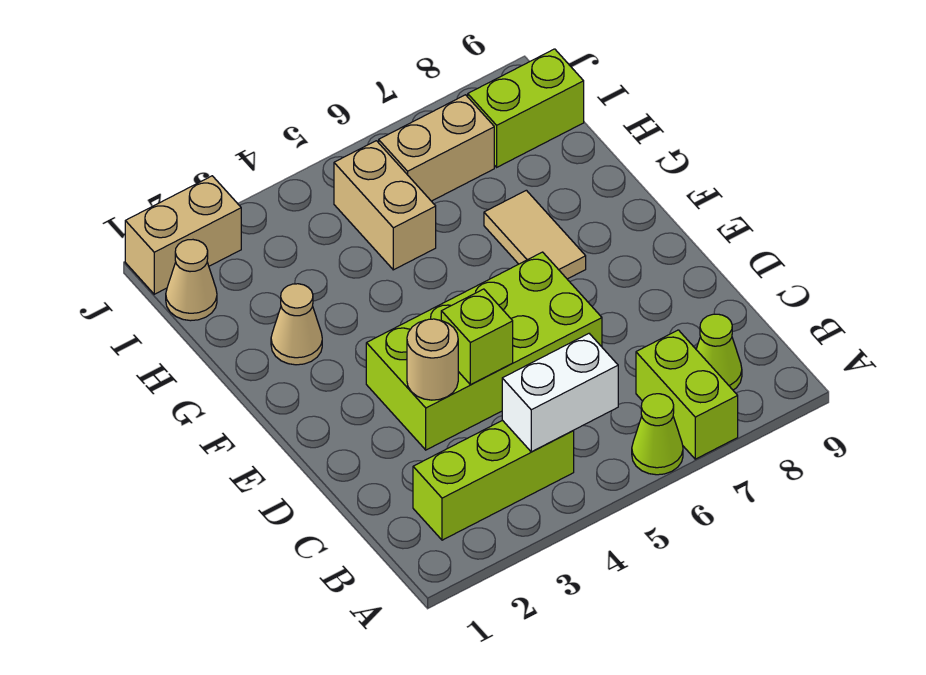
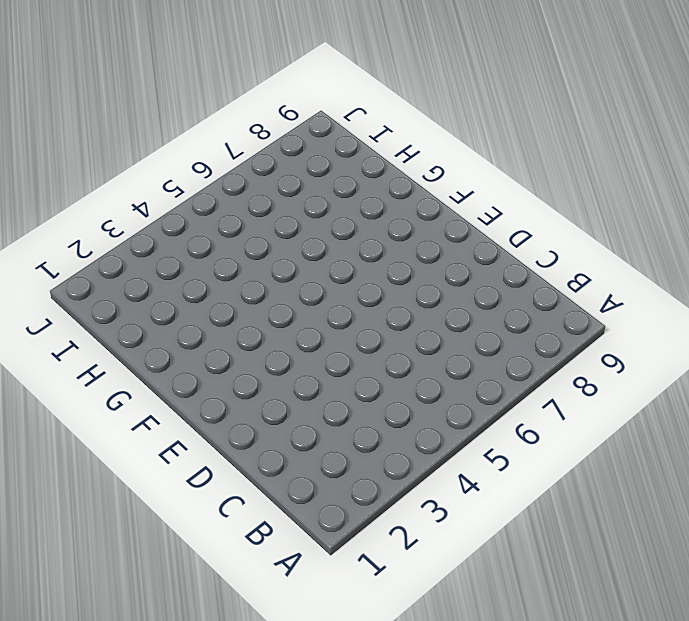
none -> lime 1x1 cone [632,394,683,475]
none -> lime 1x2 brick [636,330,738,459]
none -> lime 1x3 brick [413,420,574,540]

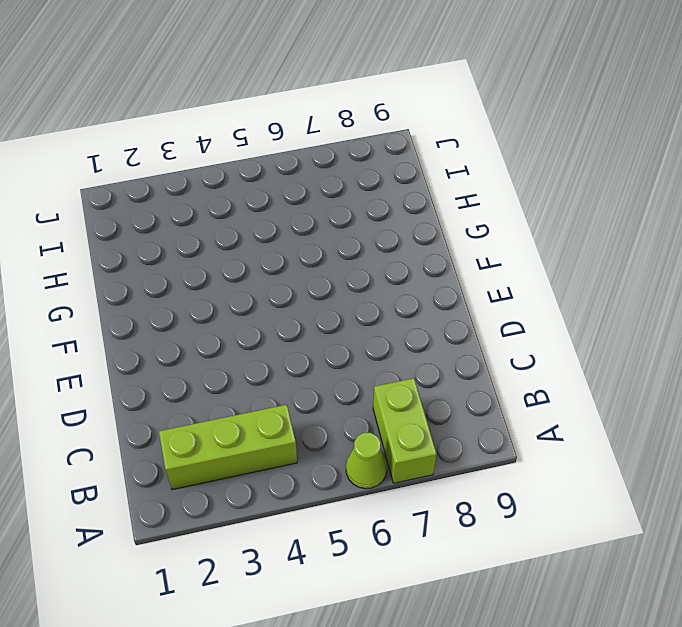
none -> lime 1x1 cone [696,314,742,390]
none -> lime 2x4 brick [366,252,602,450]
none -> tan 1x2 tile [484,190,586,279]

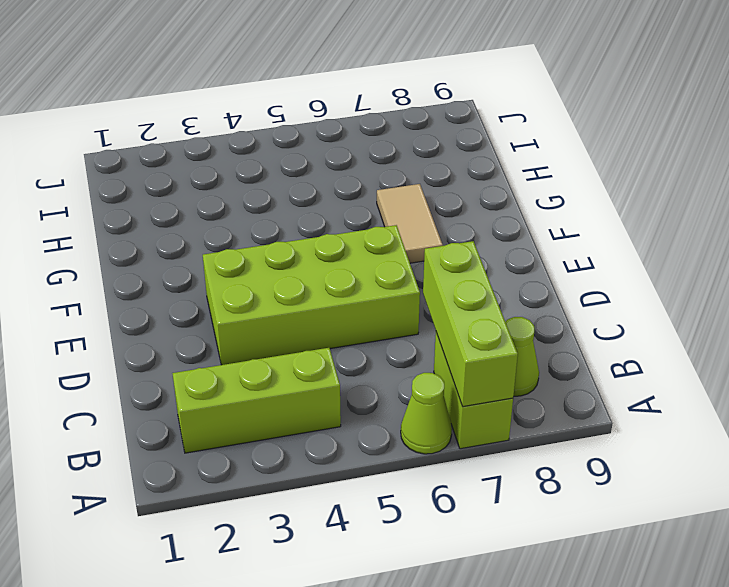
lime 1x3 brick [423,241,518,407] -> none
none -> tan 1x1 cone [271,284,322,365]
none -> tan 1x2 brick [334,141,436,270]
none -> tan 1x1 cone [166,240,217,321]

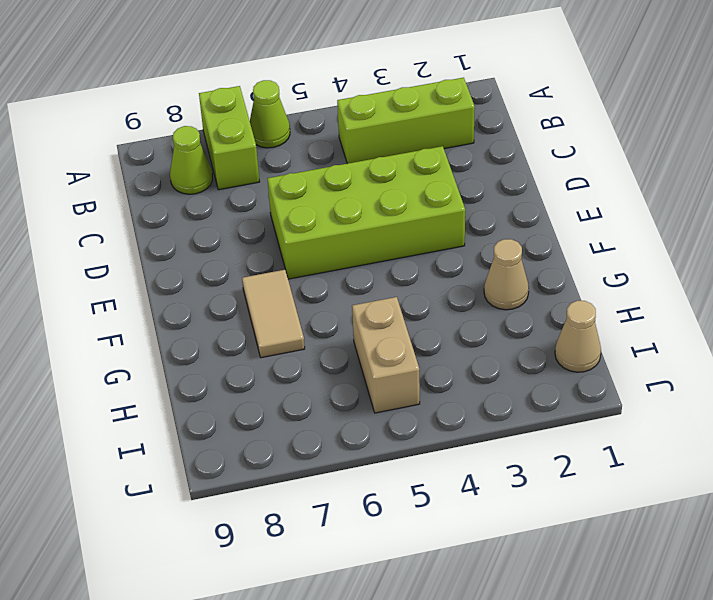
none -> tan 1x2 brick [379,95,494,201]
none -> lime 1x2 brick [468,49,584,167]
none -> tan 1x2 brick [125,176,241,294]

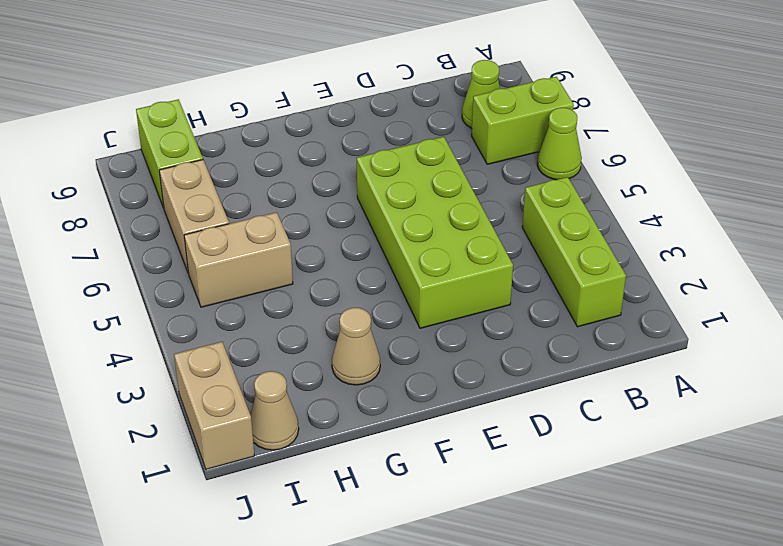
none -> tan 1x2 tile [484,190,586,279]
none -> white 1x2 brick [502,334,618,452]
none -> tan 1x1 round brick [407,319,458,400]

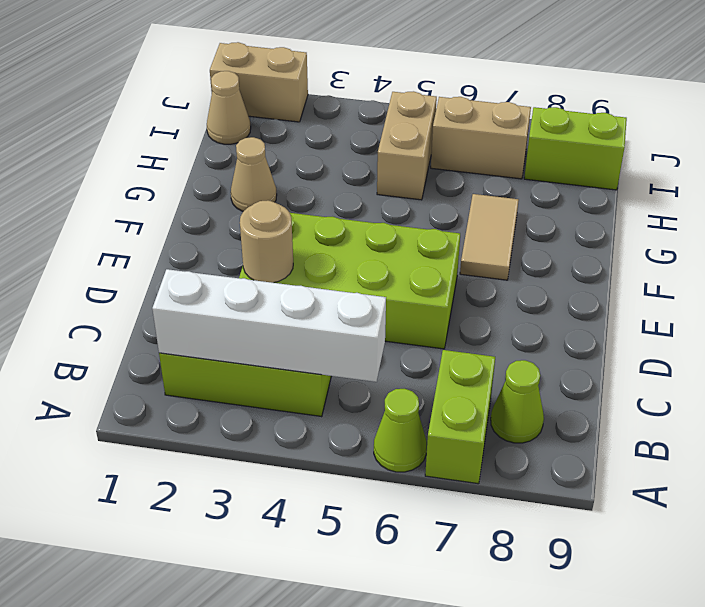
white 1x4 brick [152,269,386,382] -> white 1x2 brick [502,334,618,452]
none -> lime 1x1 brick [441,289,513,385]

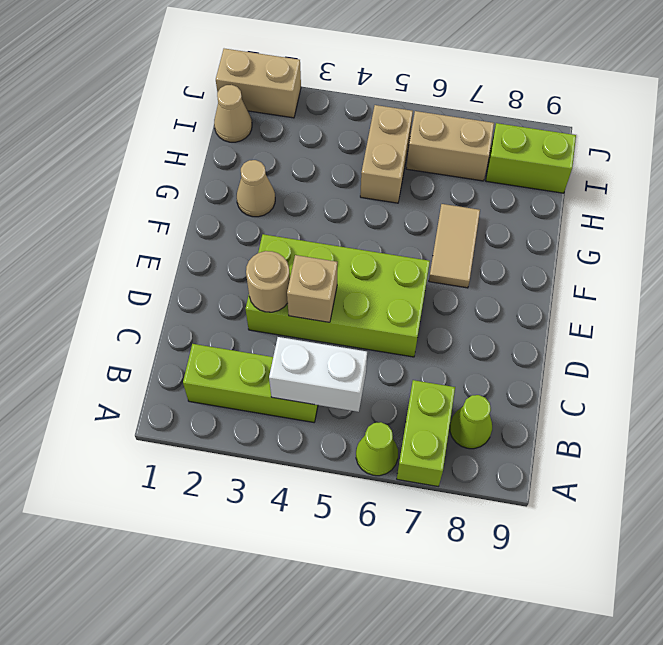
tan 1x1 brick [287,255,338,322] -> lime 1x1 brick [441,289,513,385]

